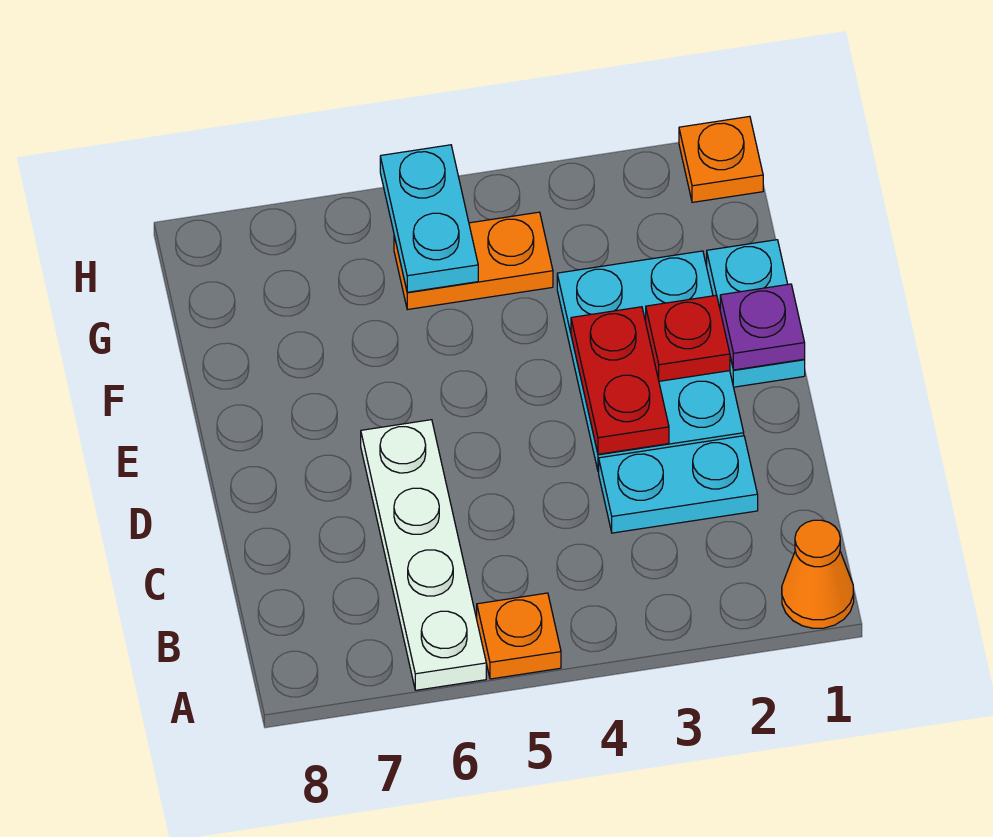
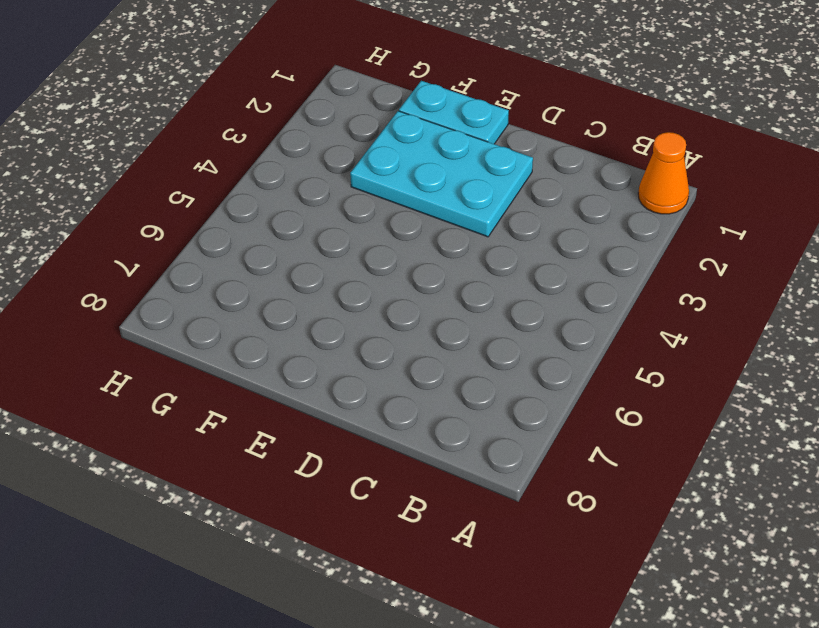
none -> orange 1x1 plate [477,593,561,679]
none -> white 1x4 plate [361,420,486,690]
none -> cyan 1x2 plate [599,436,758,533]

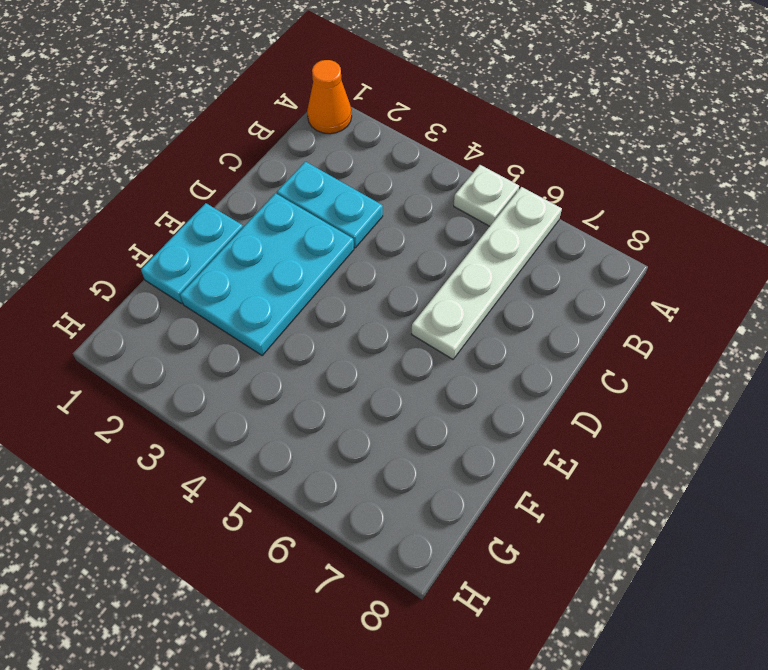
white 1x1 plate [454,165,519,226] -> orange 1x1 plate [477,593,561,679]
none -> orange 1x2 plate [394,212,553,310]
none -> orange 1x1 plate [679,116,763,202]
none -> red 1x2 plate [571,307,669,454]

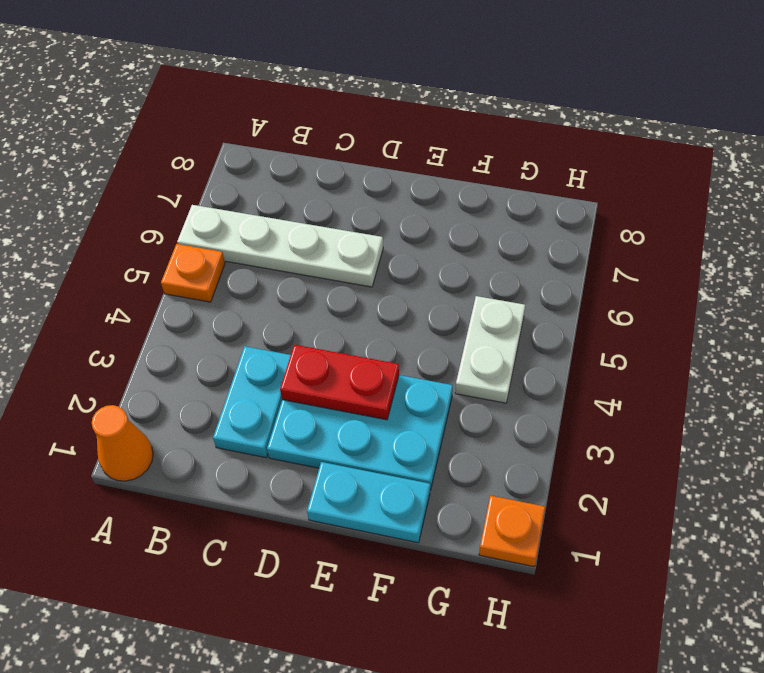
white 1x2 plate [455,296,525,403] -> orange 1x2 plate [394,212,553,310]
none -> purple 1x1 plate [720,284,805,370]
none -> red 1x1 plate [646,295,730,381]
none -> cyan 1x2 plate [380,145,478,292]

